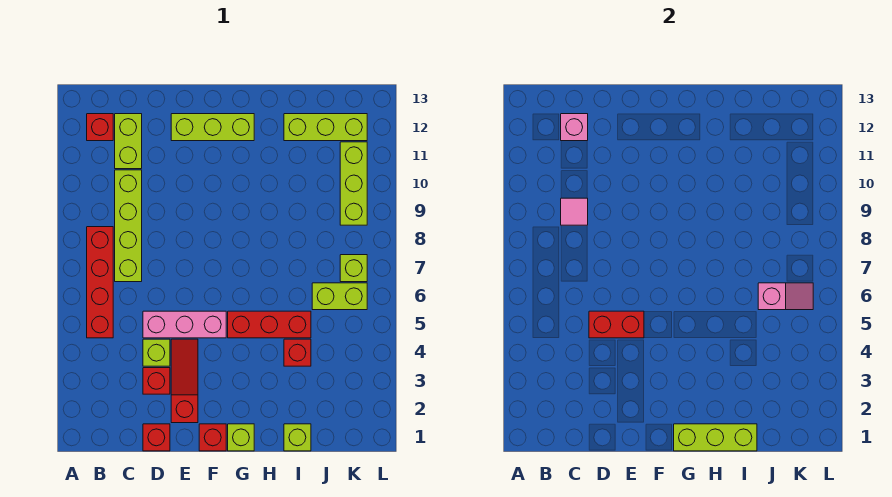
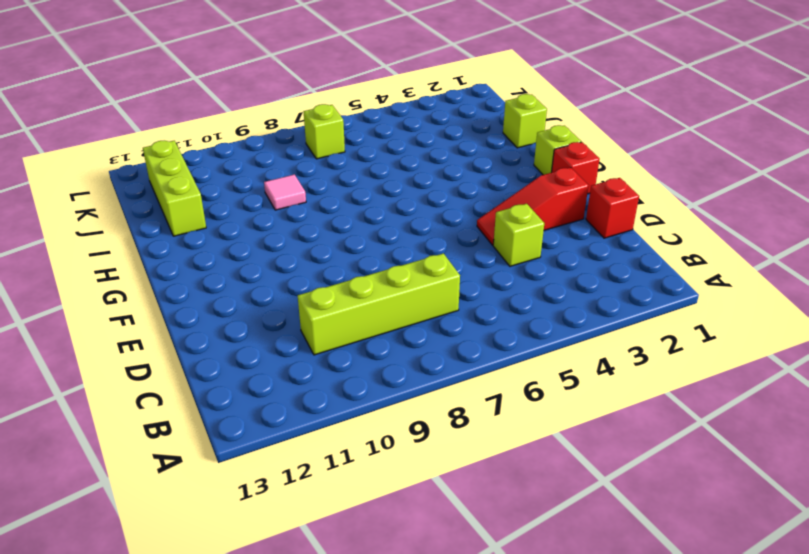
pink 1x1 tile [264,174,306,210] -> pink 1x1 tile moved to [561,198,588,225]
none -> red 1x4 brick [87,227,113,338]
none -> red 1x1 brick [87,114,113,141]
none -> lime 1x2 brick [115,114,142,169]

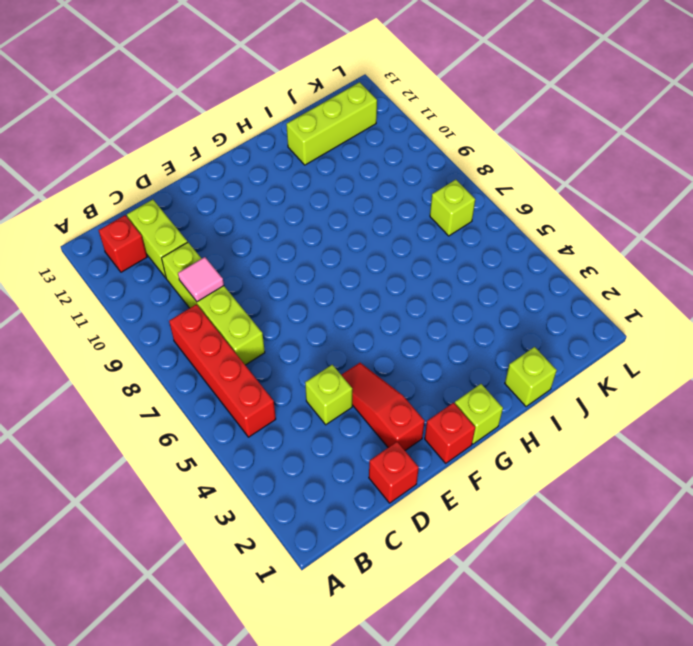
none -> red 1x1 brick [143,368,170,394]
none -> pink 1x3 brick [143,311,226,338]
none -> lime 1x3 brick [171,114,254,141]

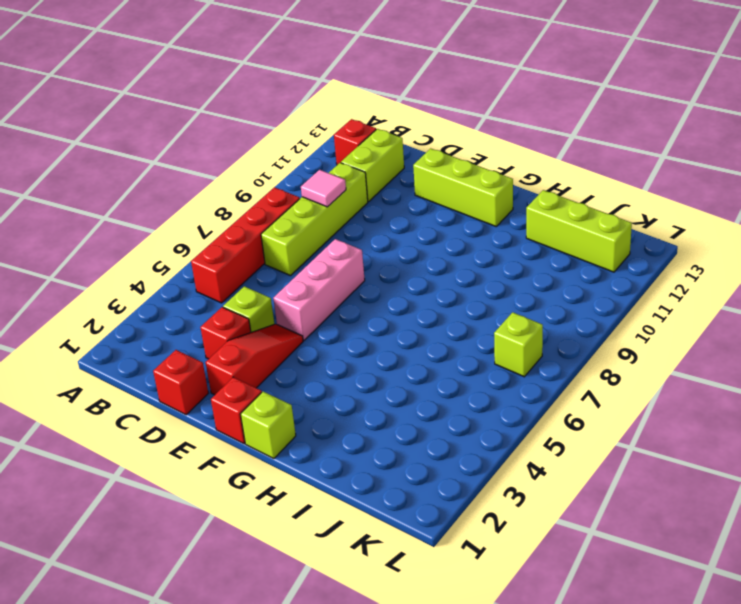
pink 1x3 brick [273,239,365,340] -> pink 1x3 brick turned to [143,311,226,338]
none -> red 1x3 brick [228,311,311,338]
none -> lime 1x1 brick [284,424,311,451]
none -> red 1x1 brick [284,339,311,366]

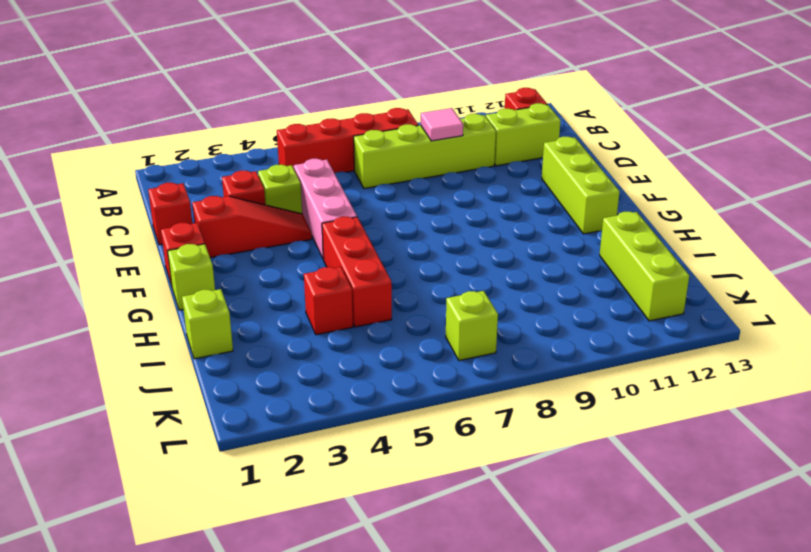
none -> lime 1x2 brick [312,283,367,310]
none -> lime 1x3 brick [340,142,367,225]
none -> pink 1x1 brick [561,114,588,141]

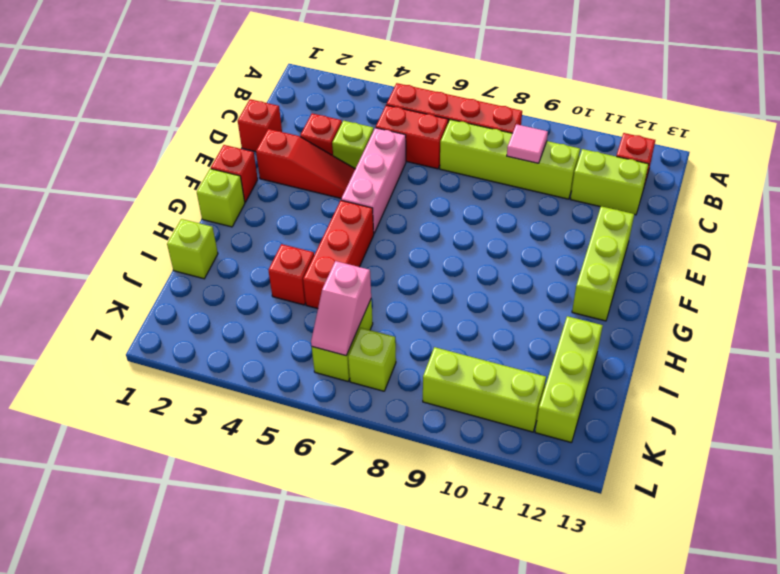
red 1x2 brick [376,105,448,169] -> red 1x2 brick turned to [589,311,644,338]
none -> pink 1x1 brick [561,114,588,141]
none -> lime 1x3 brick [674,424,757,451]

